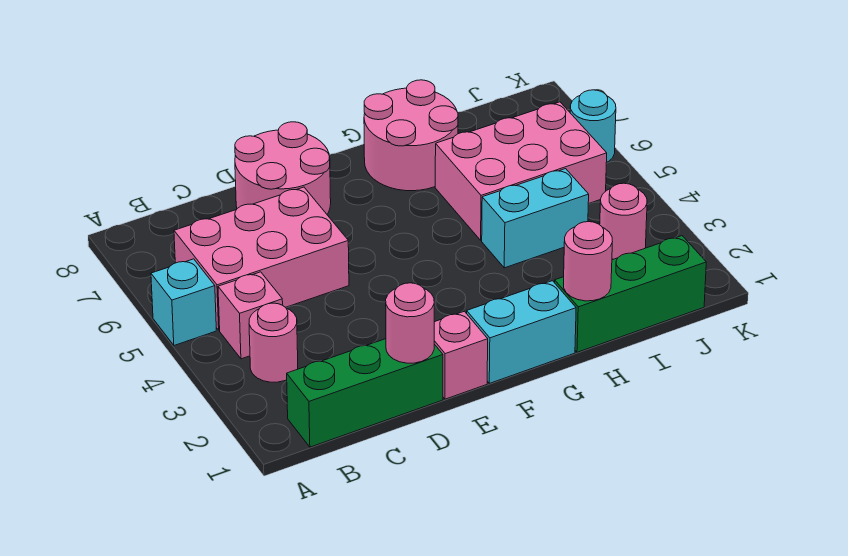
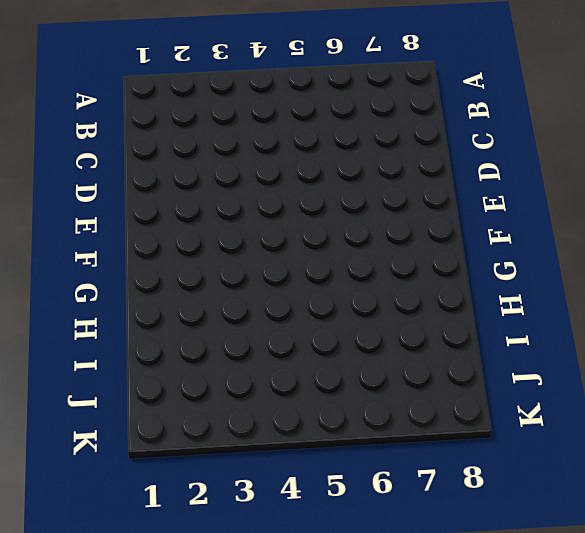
none -> cyan 1x1 brick [151,259,216,345]
none -> green 1x3 brick [287,339,443,447]
none -> pink 1x1 round brick [249,303,298,382]

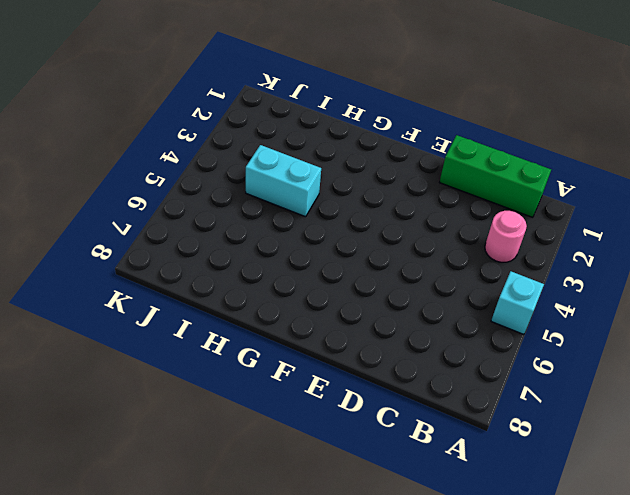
none -> pink 1x1 brick [218,272,283,359]
none -> pink 2x3 brick [174,187,349,330]
none -> pink 2x2 round brick [235,122,331,214]

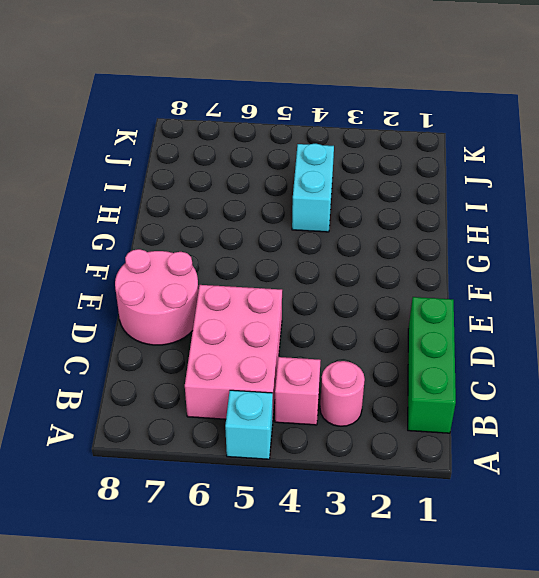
none -> pink 1x1 brick [434,311,488,399]
none -> cyan 1x2 brick [467,281,576,383]
none -> pink 2x2 round brick [364,80,458,191]

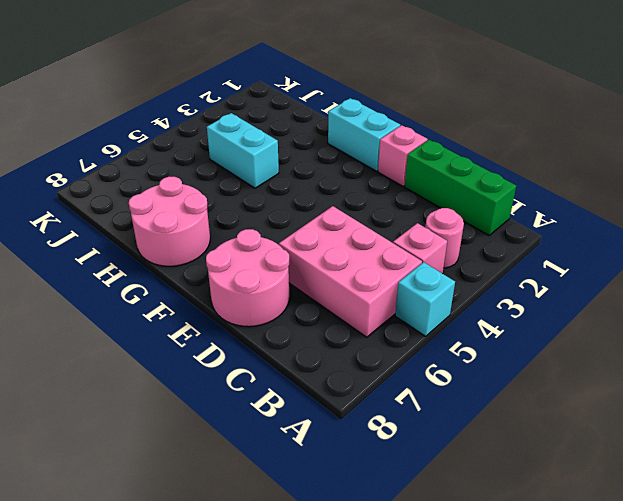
none -> green 1x3 brick [555,236,706,352]
none -> pink 2x3 brick [435,102,607,240]
none -> pink 1x1 round brick [600,183,647,259]

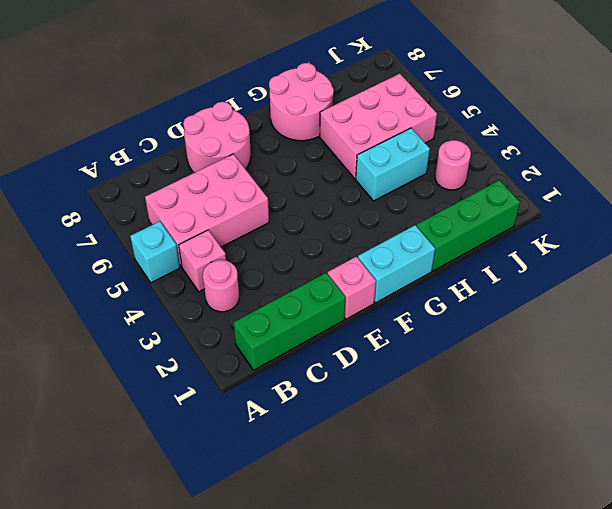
none -> cyan 1x1 round brick [570,90,616,162]
none -> pink 1x1 round brick [386,283,434,363]
none -> pink 1x1 round brick [564,222,613,301]

